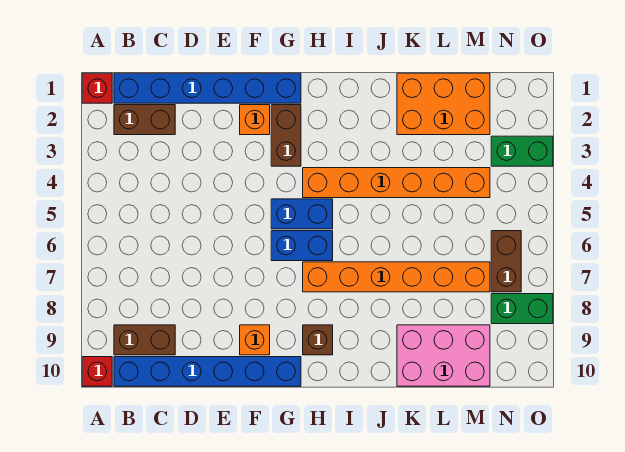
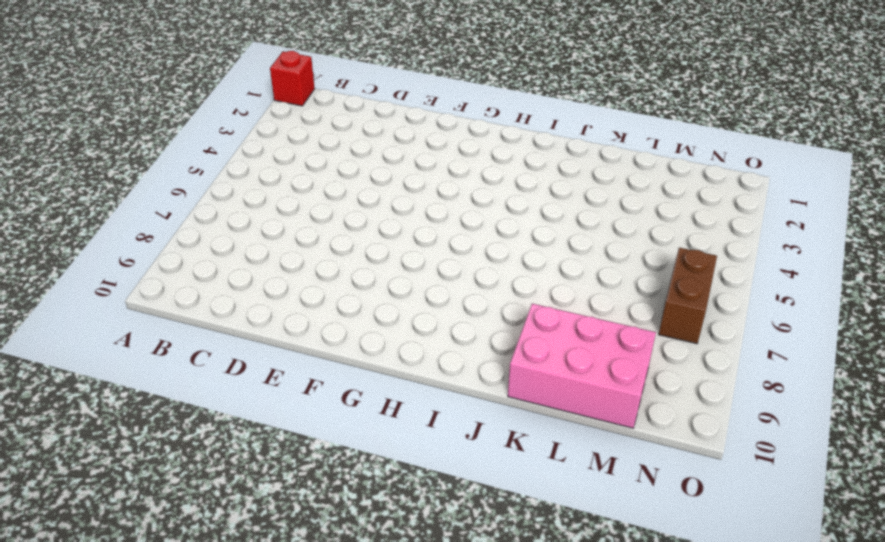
none -> red 1x1 brick [82,357,112,386]
none -> blue 1x6 brick [114,73,301,103]
none -> brown 1x2 brick [114,105,175,135]

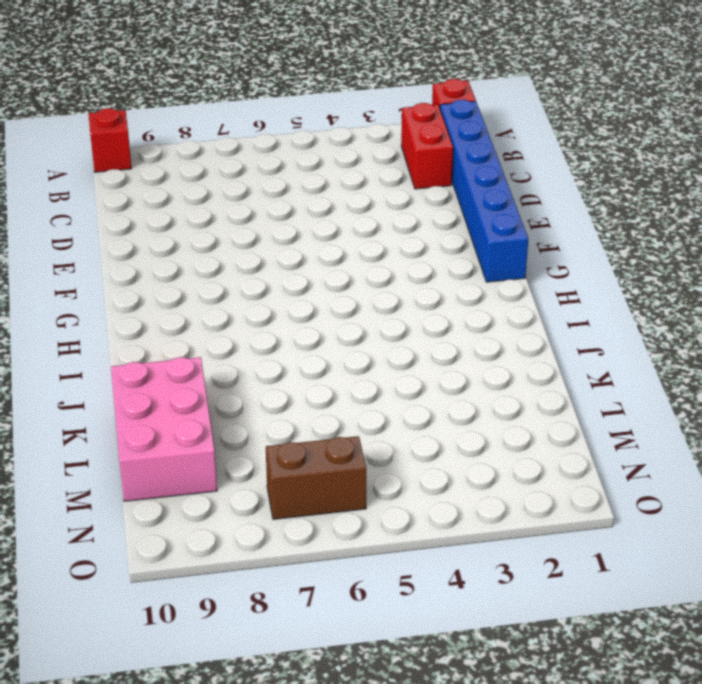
red 1x2 brick [401,103,453,189] -> brown 1x2 brick [114,105,175,135]
none -> brown 1x2 brick [114,325,175,355]
none -> blue 1x6 brick [114,357,301,386]
none -> orange 1x1 brick [240,105,270,135]

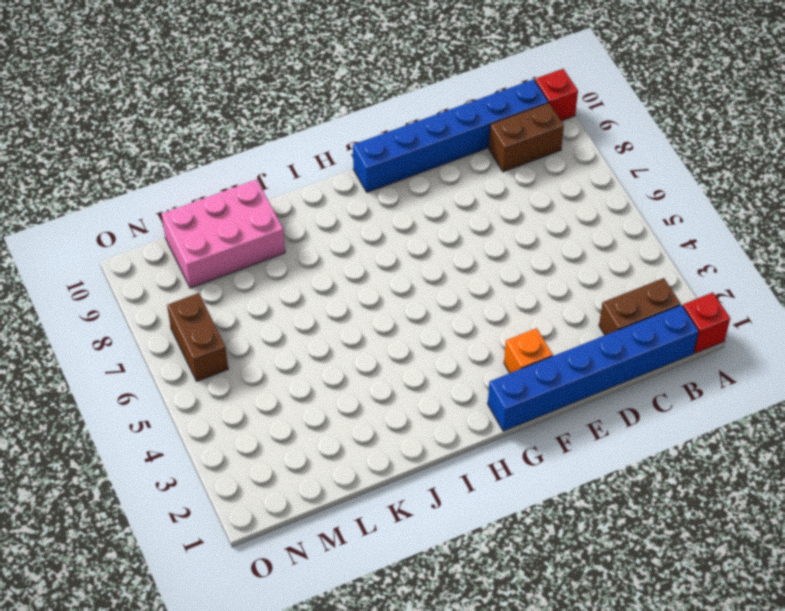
none -> orange 1x1 brick [240,325,270,355]
none -> brown 1x2 brick [271,105,301,166]
none -> blue 1x2 brick [271,199,333,229]

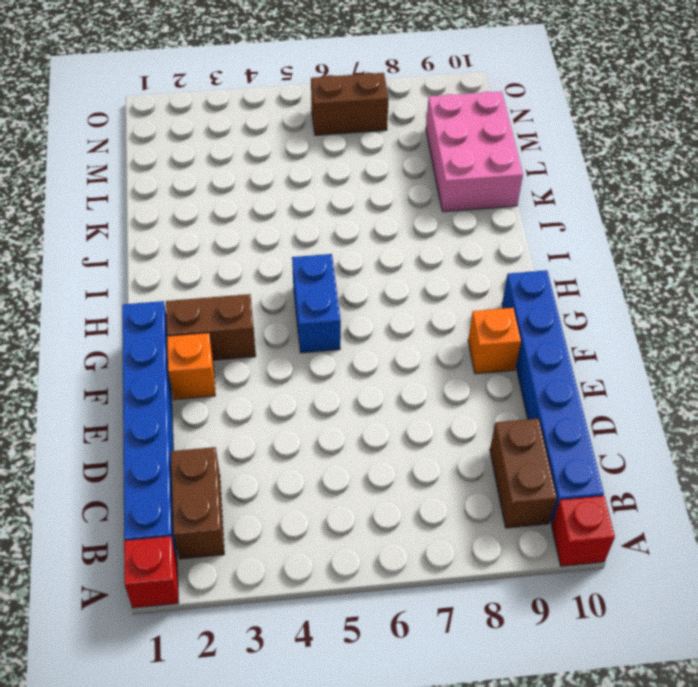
none -> blue 1x2 brick [271,231,333,261]
none -> orange 1x6 brick [303,168,490,198]
none -> orange 1x6 brick [303,262,490,292]

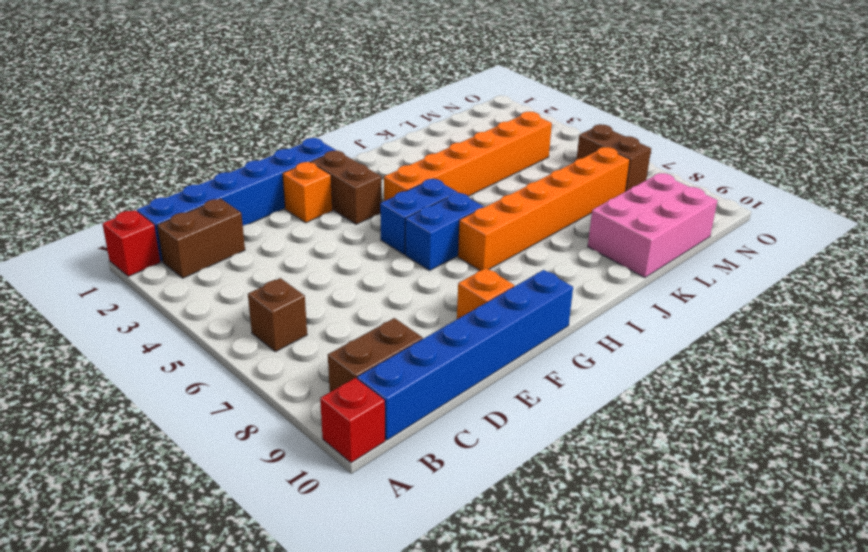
brown 1x1 brick [248,278,307,352] -> brown 1x1 brick moved to [303,325,333,355]
none -> orange 2x3 brick [397,73,490,135]
none -> green 1x2 brick [491,136,553,166]
none -> green 1x2 brick [491,294,553,324]

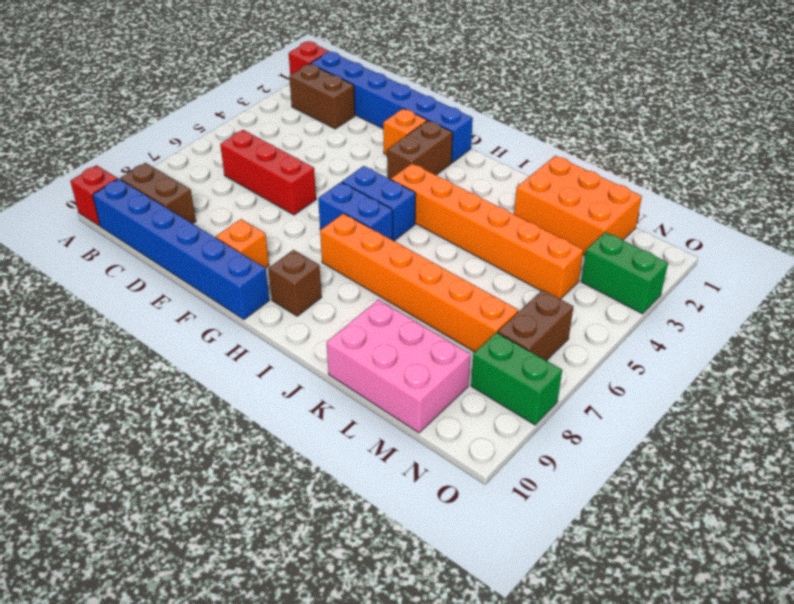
red 1x3 brick [220,130,316,215] -> none

